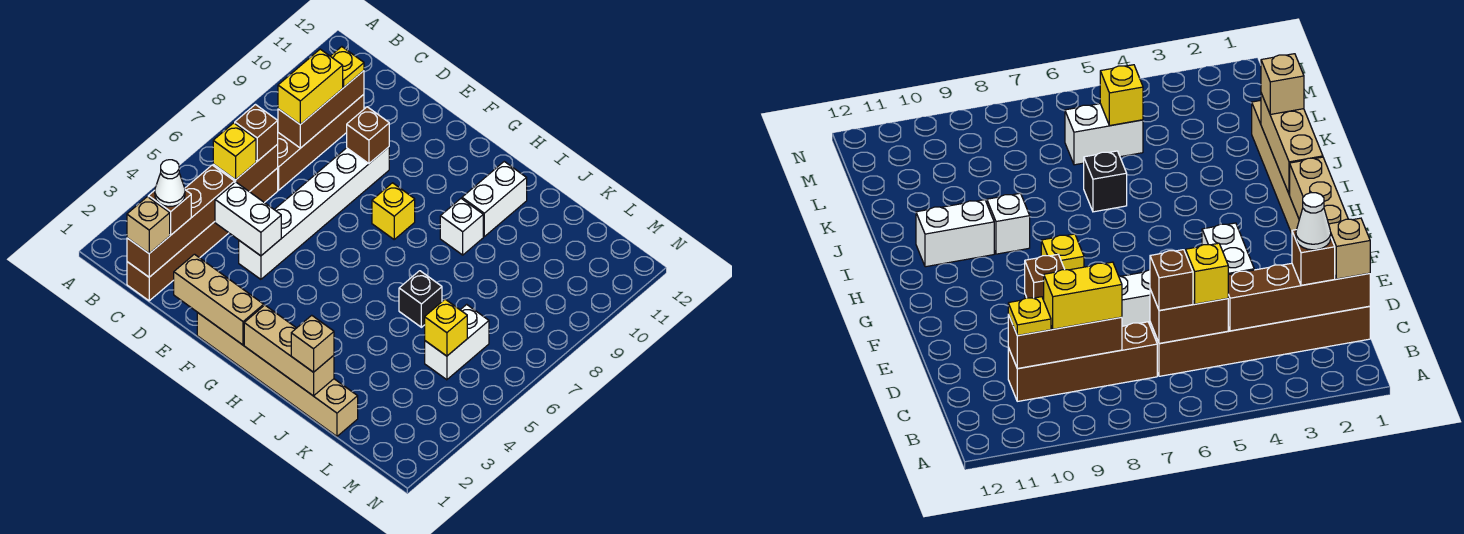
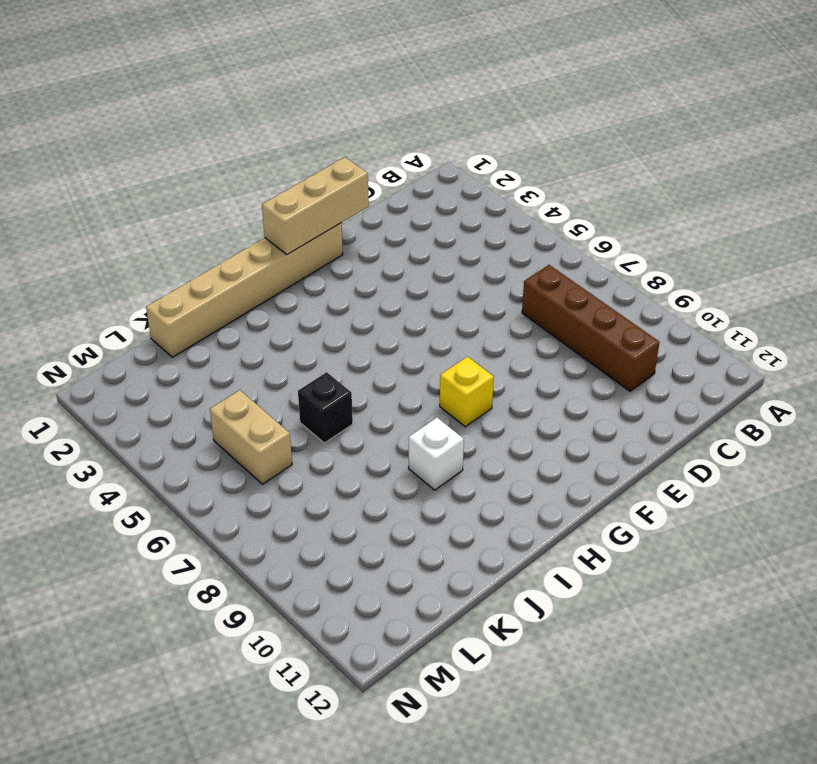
tan 1x2 brick [210,390,292,484] -> white 1x2 brick [425,304,489,380]
none -> brown 1x6 brick [127,168,278,301]
none -> white 1x6 brick [239,147,389,279]
none -> white 1x2 brick [462,162,527,237]

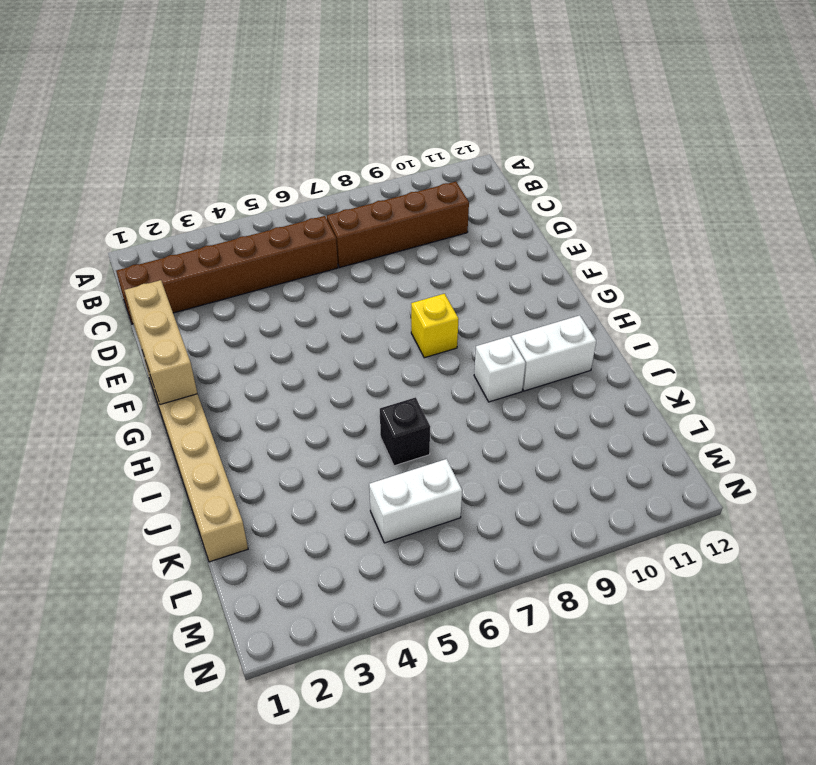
none -> white 1x6 brick [239,147,389,279]
none -> brown 1x4 brick [127,165,235,277]
none -> brown 1x2 brick [213,144,278,192]

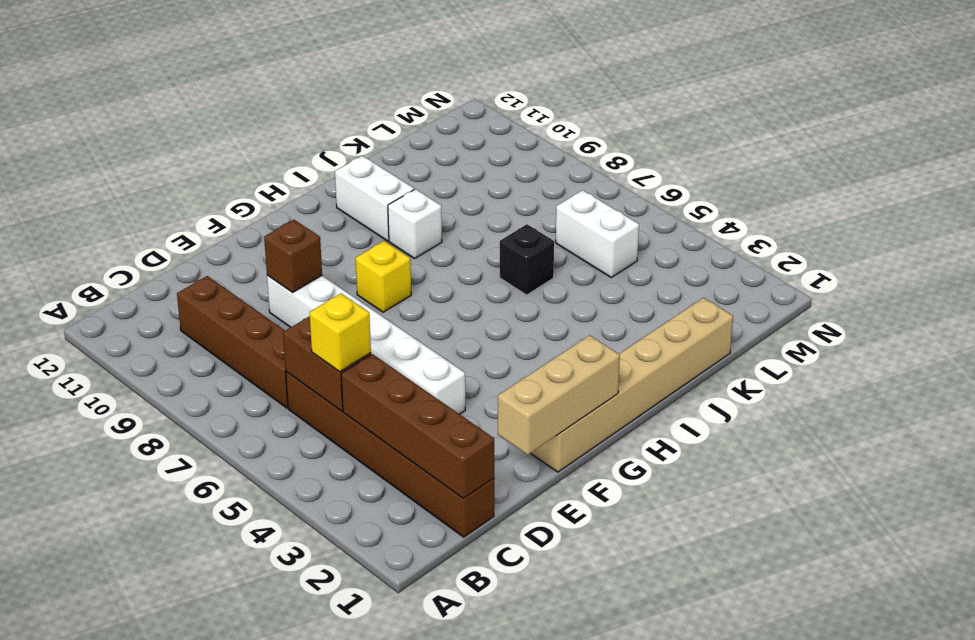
none -> brown 1x3 brick [278,71,364,148]
none -> white 1x2 brick [215,182,281,256]
none -> tan 1x3 brick [244,305,334,396]

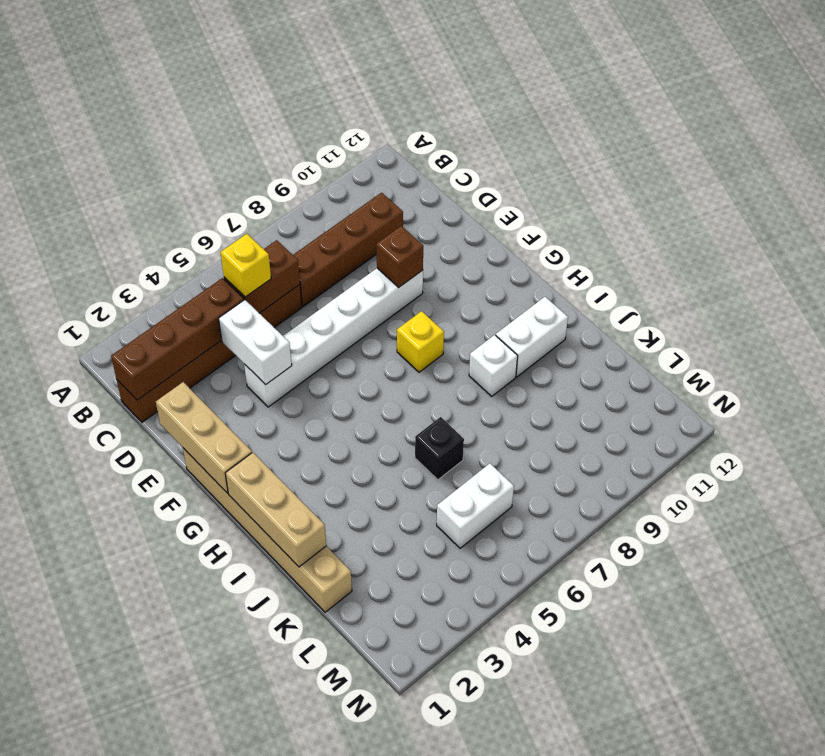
none -> brown 1x3 brick [278,71,364,148]
none -> yellow 1x1 brick [425,299,467,356]
none -> tan 1x1 brick [127,197,170,253]

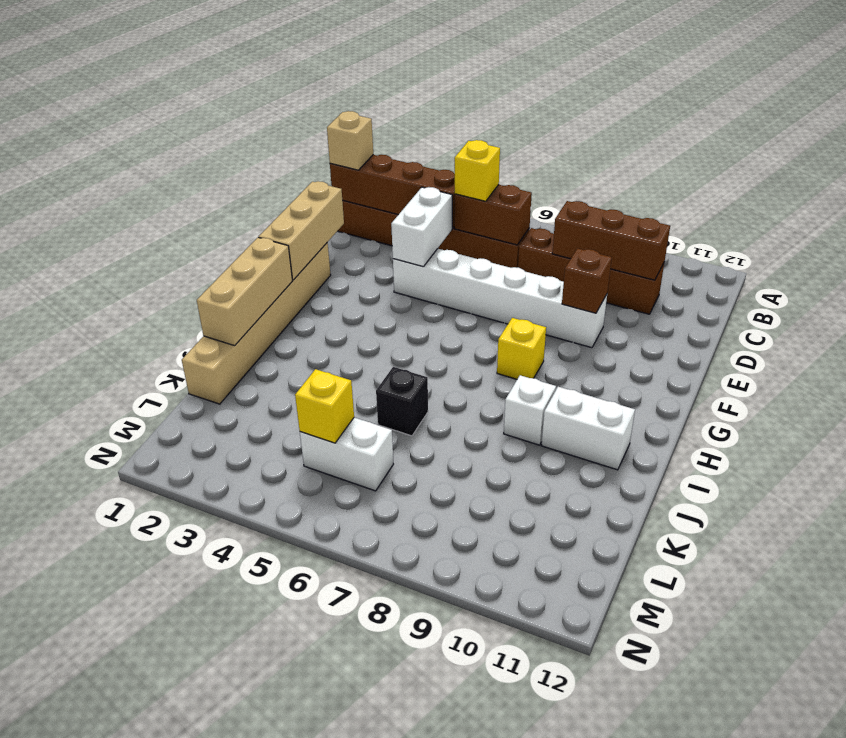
none -> brown 1x1 brick [148,190,191,235]
none -> brown 1x1 brick [235,105,278,161]
none -> yellow 1x2 brick [278,49,343,125]

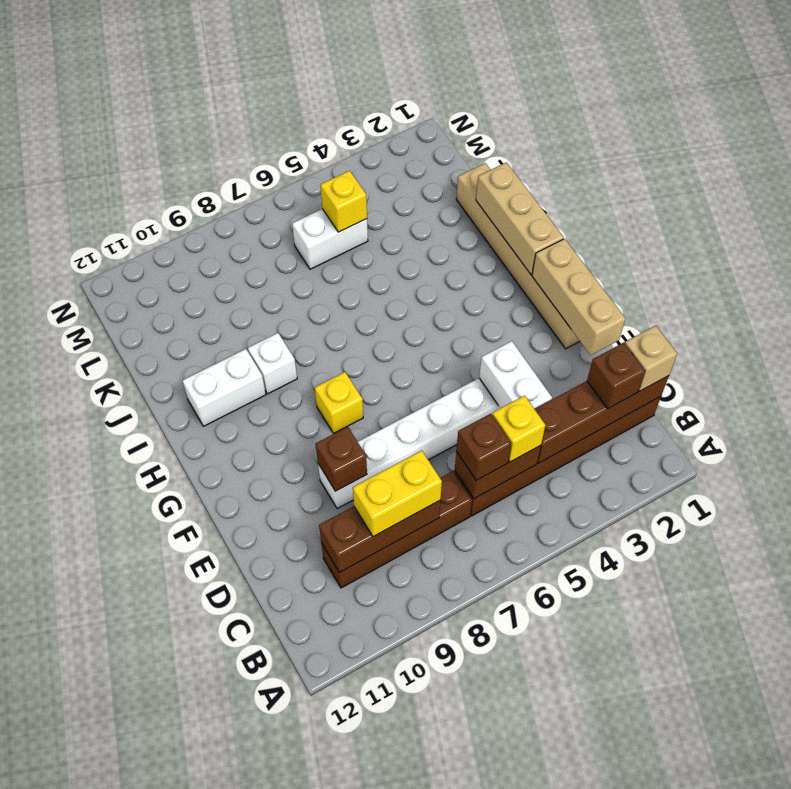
none -> black 1x1 brick [399,271,442,327]
none -> yellow 1x1 plate [330,47,364,88]
none -> tan 1x1 brick [291,315,334,372]

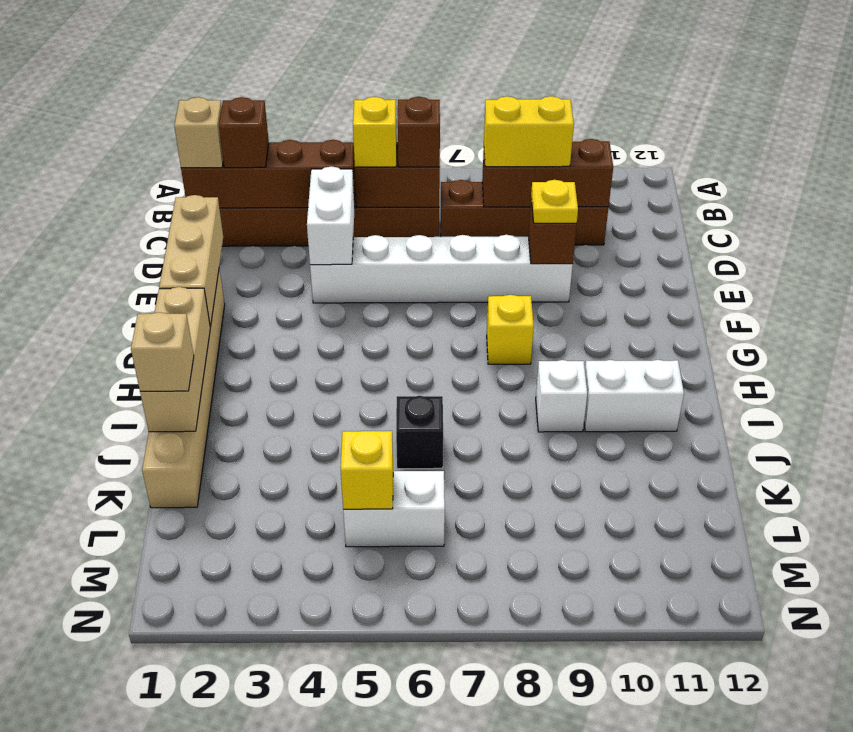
yellow 1x1 plate [531,180,578,223] -> yellow 1x1 plate moved to [330,47,364,88]
none -> white 1x1 cone [155,160,185,207]

